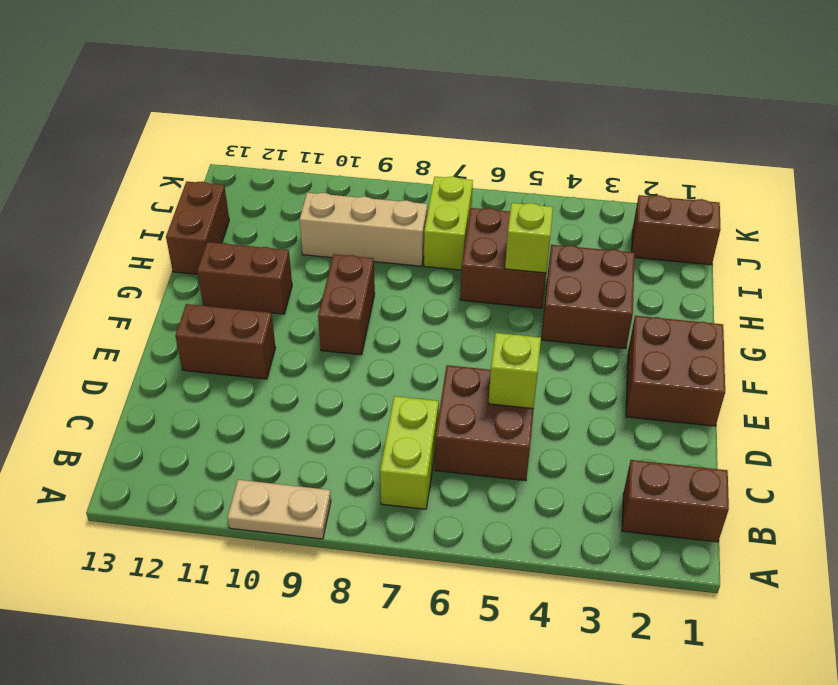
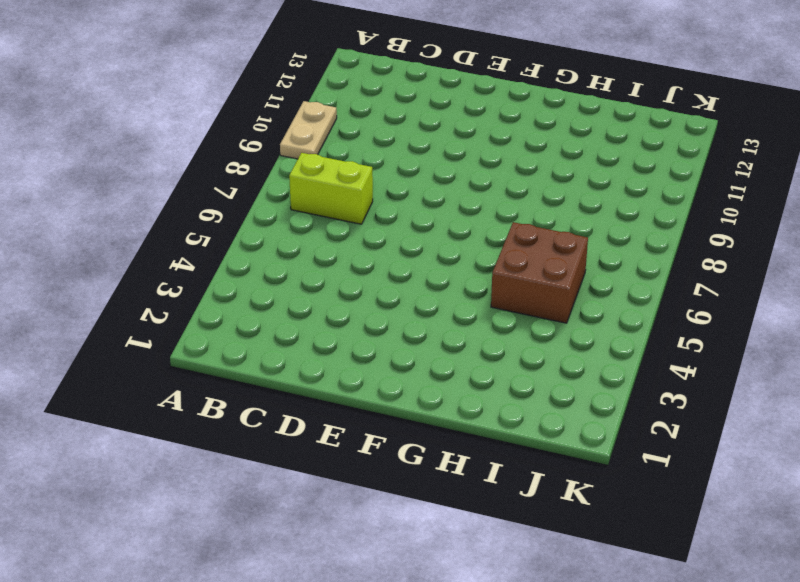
none -> brown 1x2 brick [622,460,729,542]
none -> brown 2x2 brick [435,365,534,481]
none -> brown 2x2 brick [626,316,725,426]

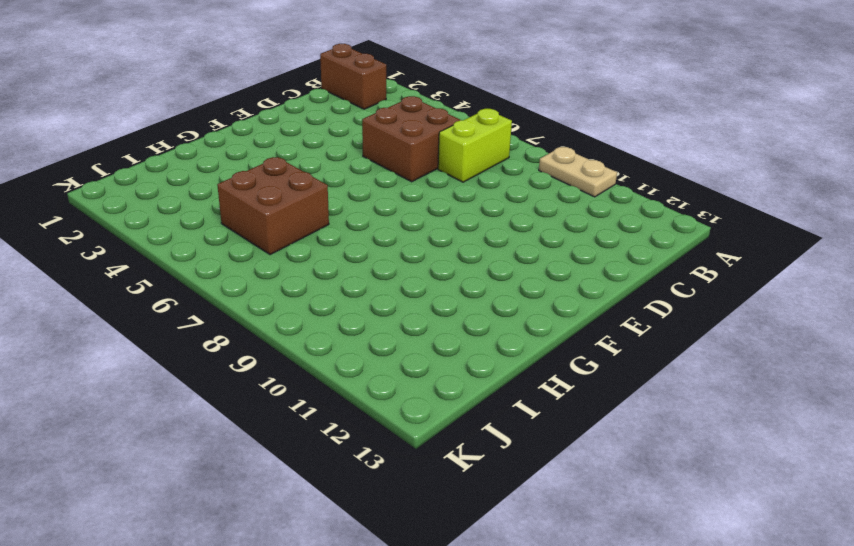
none -> brown 2x2 brick [626,316,725,426]
none -> brown 1x2 brick [175,304,276,379]
none -> brown 1x2 brick [318,254,375,355]

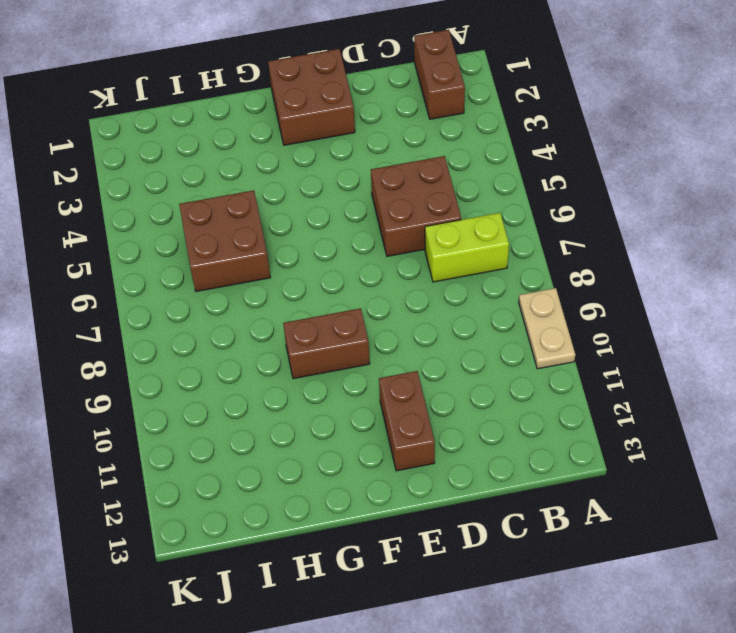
none -> brown 2x2 brick [542,245,635,349]
none -> brown 1x2 brick [197,242,292,314]
none -> brown 1x2 brick [166,181,229,274]

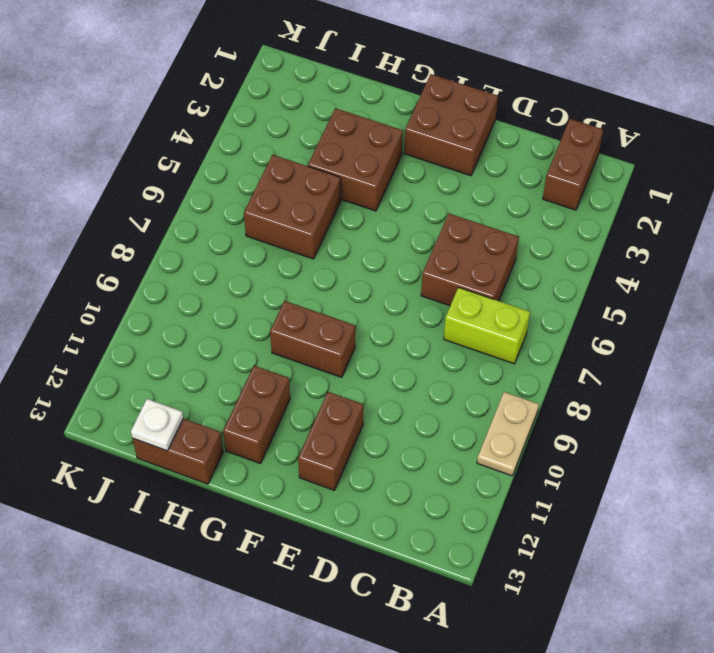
white 1x1 plate [131,399,183,451] -> none
none -> lime 1x2 brick [424,177,473,270]
none -> tan 1x3 brick [299,193,427,266]
none -> brown 1x2 brick [632,195,721,265]

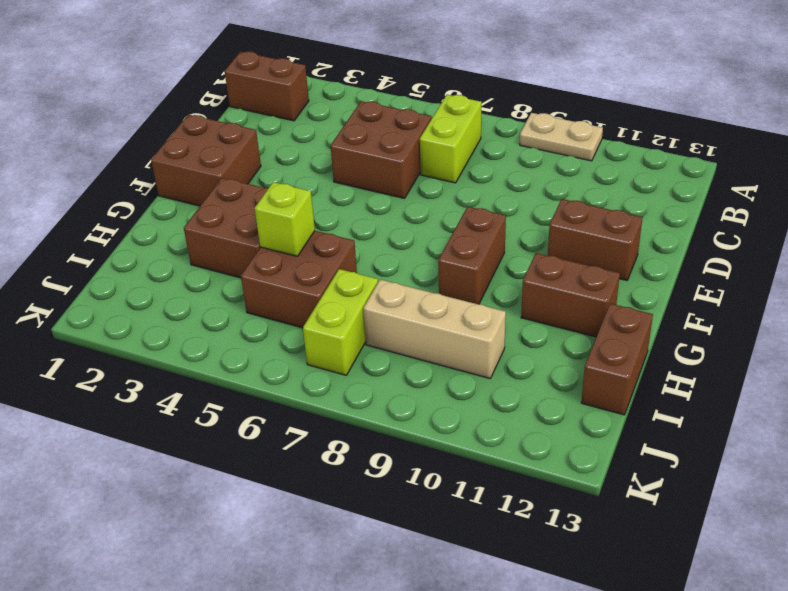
none -> brown 1x2 brick [632,195,721,265]
none -> lime 1x1 brick [488,333,541,409]

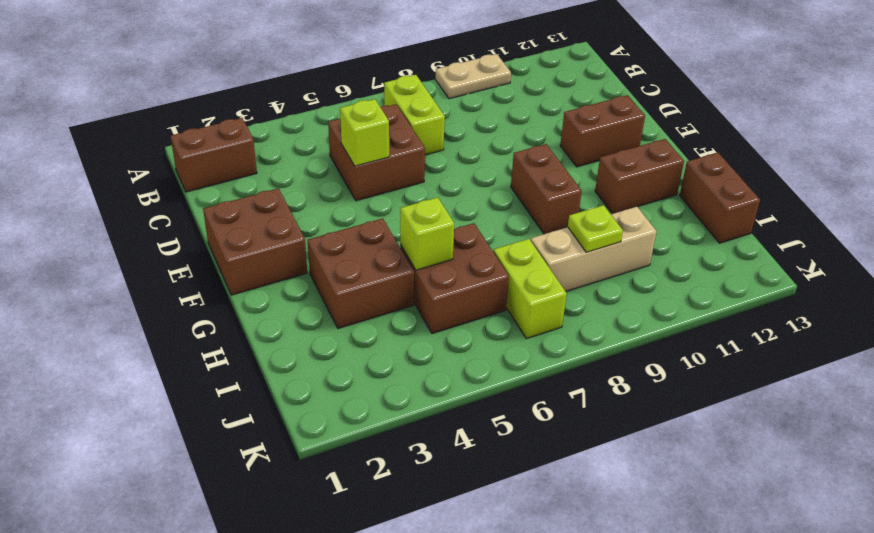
lime 1x1 plate [568,205,623,252] -> none
none -> brown 1x2 brick [632,195,721,265]

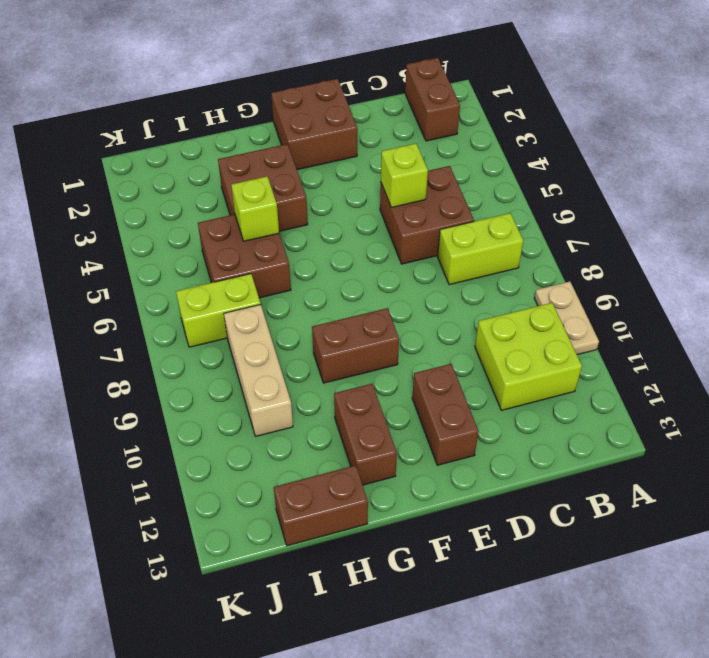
lime 2x2 brick [475,303,582,410] -> none
none -> brown 1x2 brick [632,195,721,265]

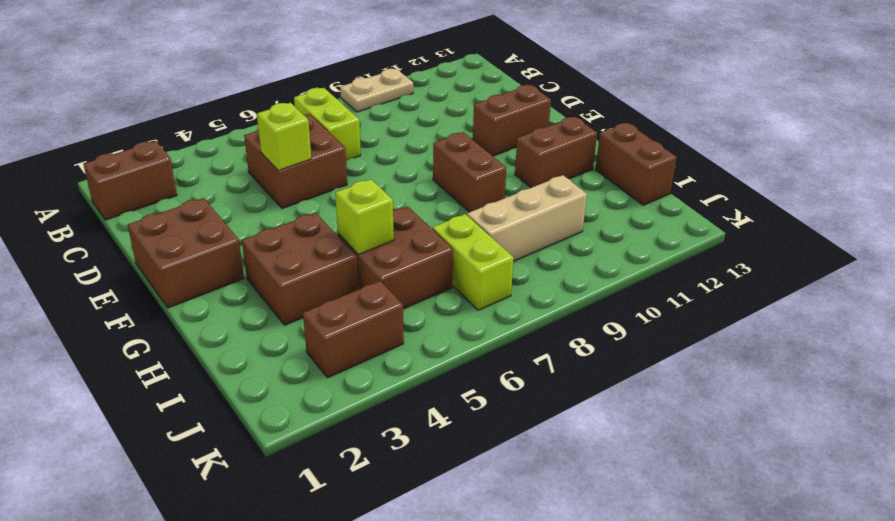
brown 1x2 brick [303,281,404,378] -> brown 1x2 brick moved to [632,195,721,265]

